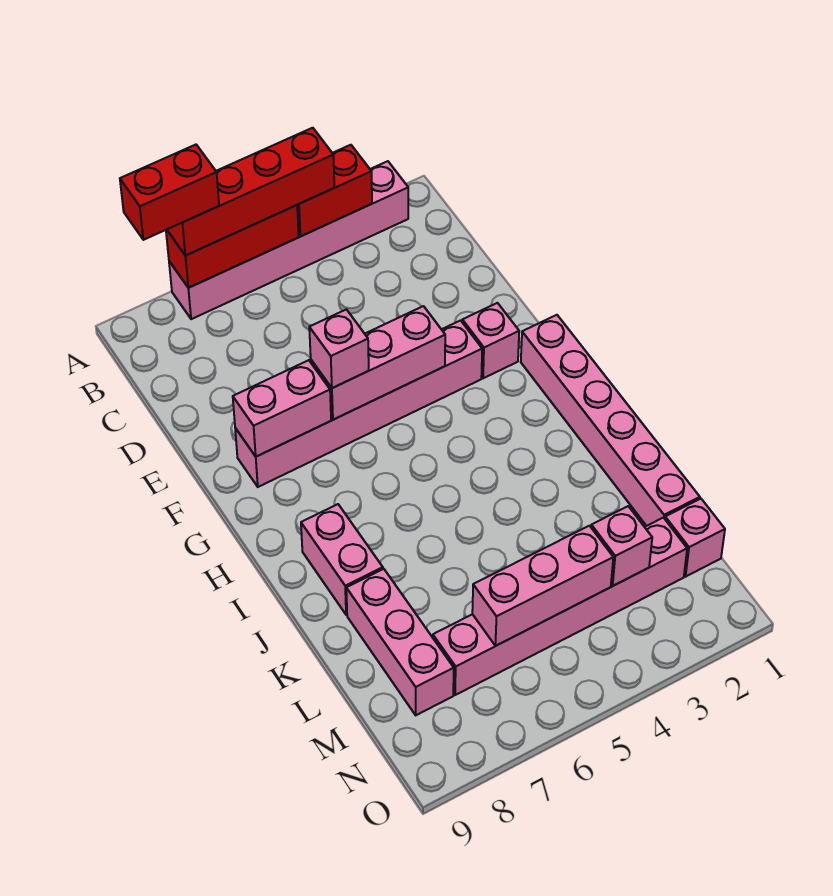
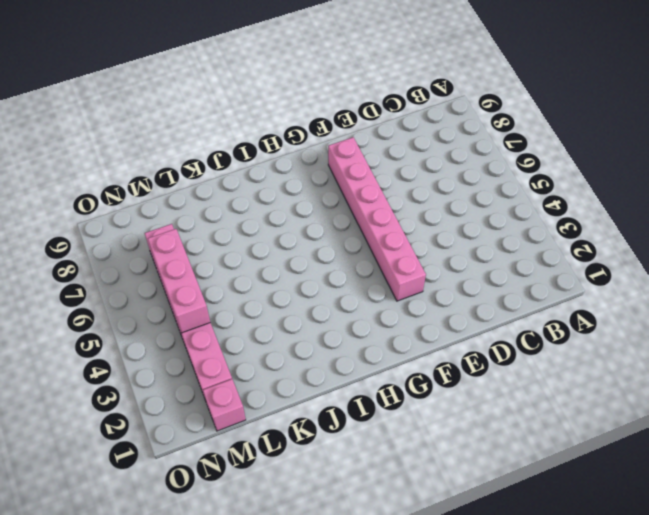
none -> pink 1x6 brick [169,161,408,319]
none -> pink 1x1 brick [462,303,519,378]
none -> pink 1x6 brick [521,315,700,526]

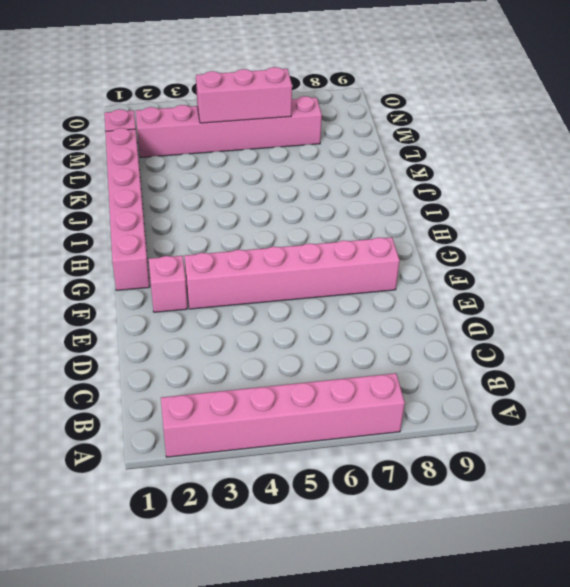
none -> pink 1x2 brick [301,504,383,615]
none -> pink 1x3 brick [346,569,454,715]
none -> red 1x2 brick [297,145,372,236]

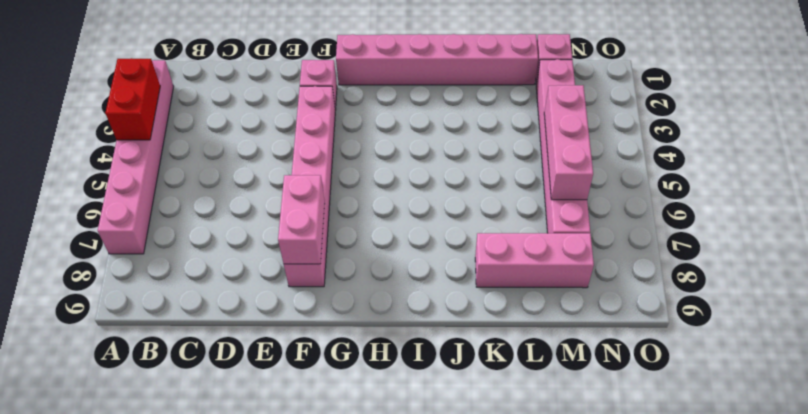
none -> pink 1x2 brick [301,504,383,615]
none -> red 1x3 brick [166,205,299,288]
none -> pink 1x3 brick [311,306,445,420]

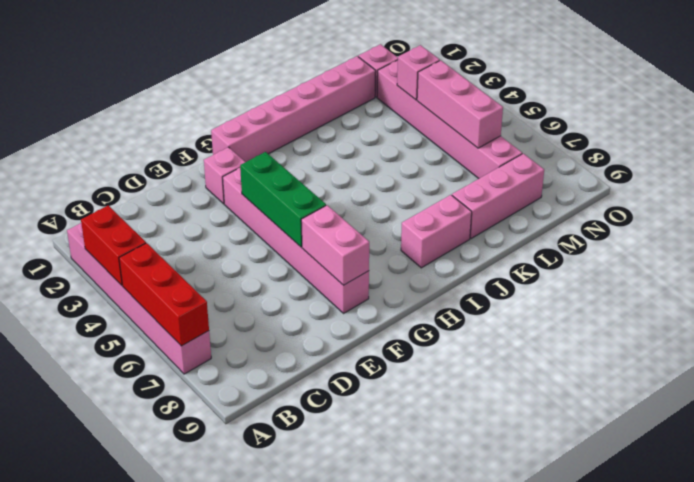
green 1x3 brick [240,152,326,247] -> pink 1x3 brick [311,306,445,420]
none -> red 1x4 brick [167,128,334,256]
none -> pink 1x1 brick [309,309,369,388]
none -> red 1x2 brick [120,145,219,240]

